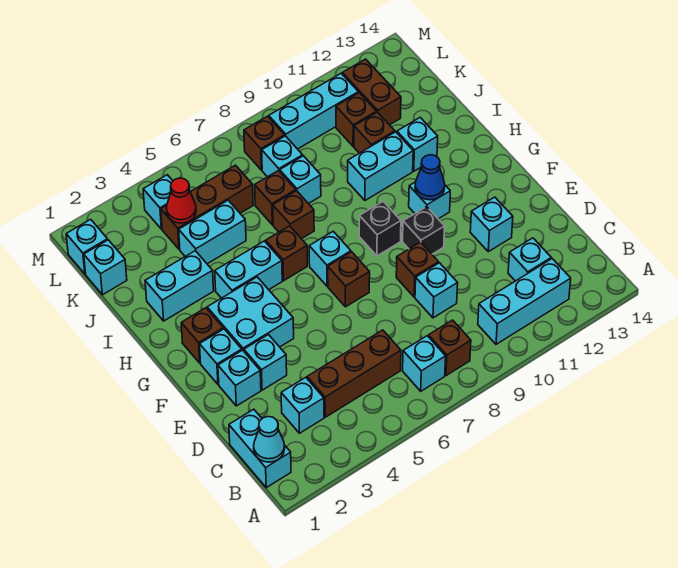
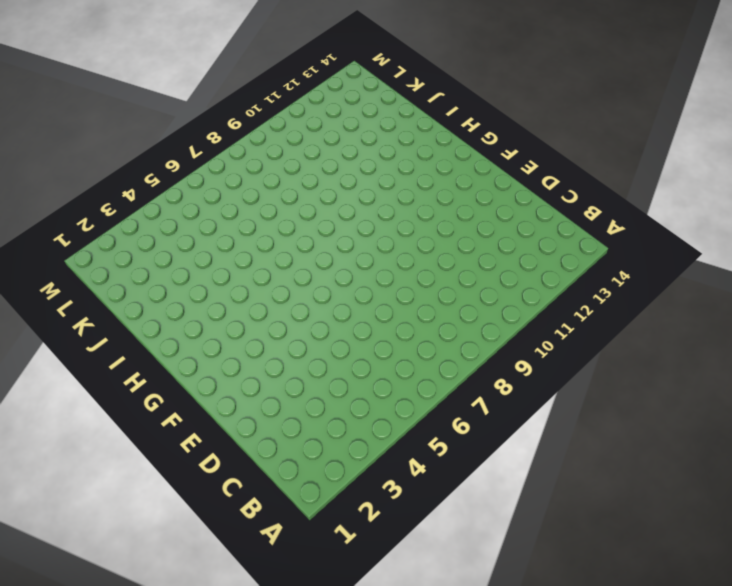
none -> cyan 1x2 brick [229,409,291,488]
none -> cyan 1x1 brick [403,336,446,391]
none -> brown 1x1 brick [428,320,471,376]
none -> cyan 1x3 brick [478,259,571,344]

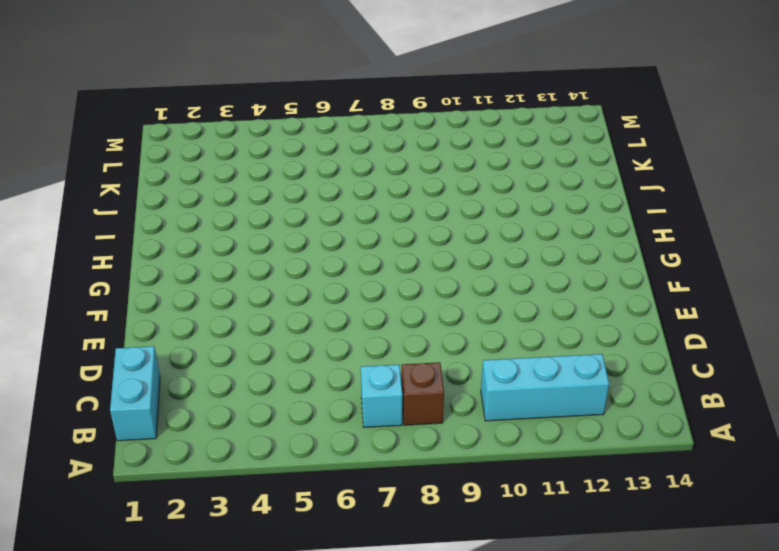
none -> cyan 1x1 brick [281,377,324,433]
none -> brown 1x3 brick [307,330,401,417]
none -> cyan 1x1 brick [508,238,551,281]
none -> cyan 1x1 brick [415,263,458,318]

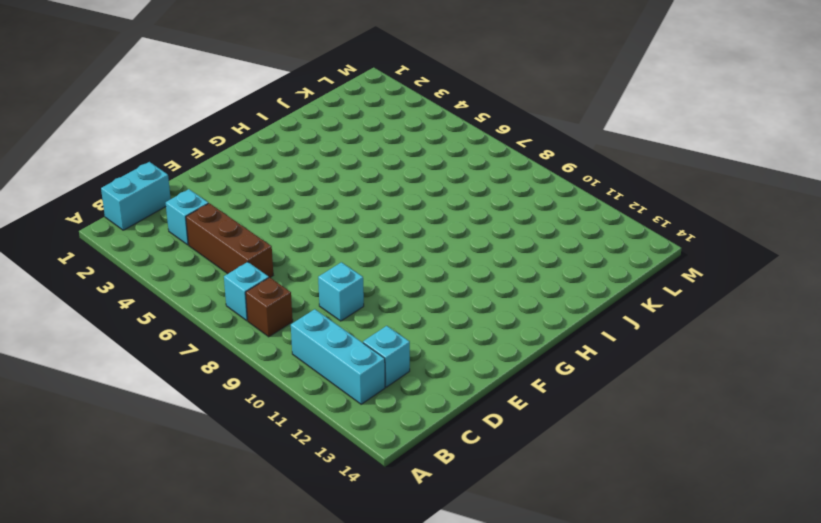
none -> cyan 1x1 brick [218,350,261,406]
none -> cyan 1x1 brick [244,335,287,390]
none -> brown 1x1 brick [396,242,439,297]
none -> cyan 1x1 brick [470,197,513,252]

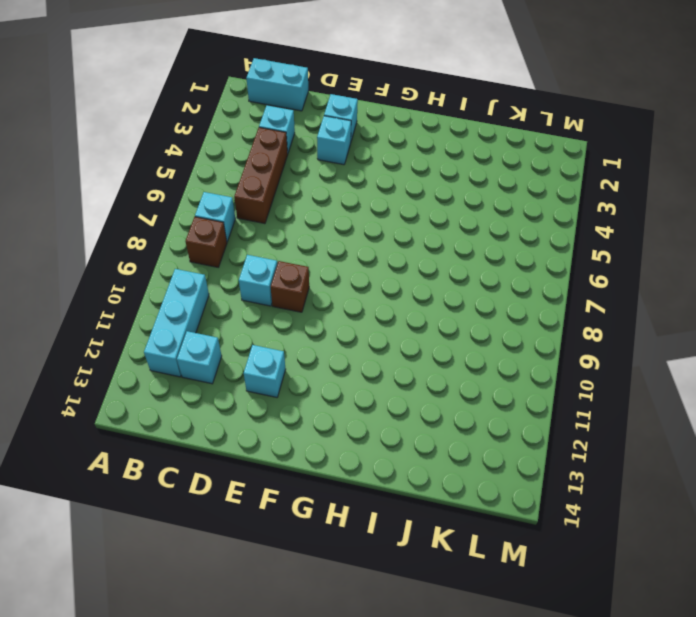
none -> cyan 1x1 brick [200,329,242,384]
none -> cyan 2x2 brick [207,277,294,351]
none -> brown 1x1 brick [328,252,370,307]
none -> black 1x1 brick [403,207,445,254]

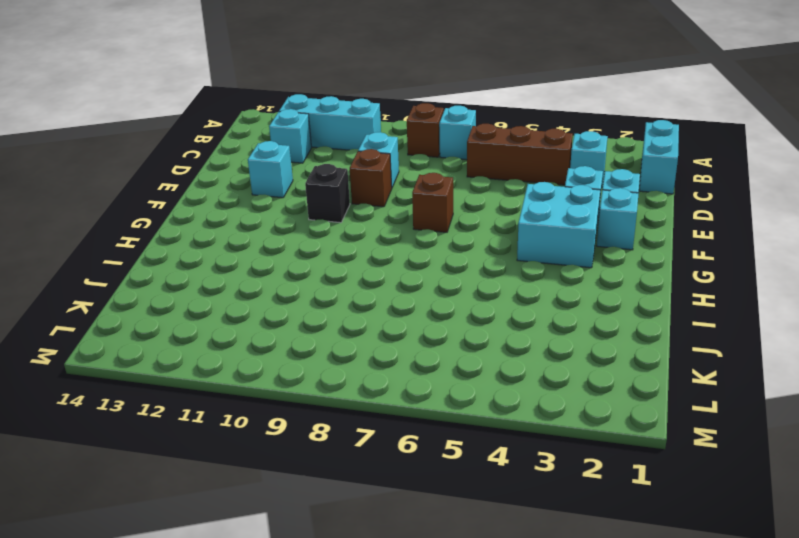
none -> brown 1x1 brick [181,308,223,363]
none -> cyan 1x1 brick [309,231,351,286]
none -> black 1x1 brick [359,202,401,256]
none -> cyan 1x1 brick [409,182,450,219]

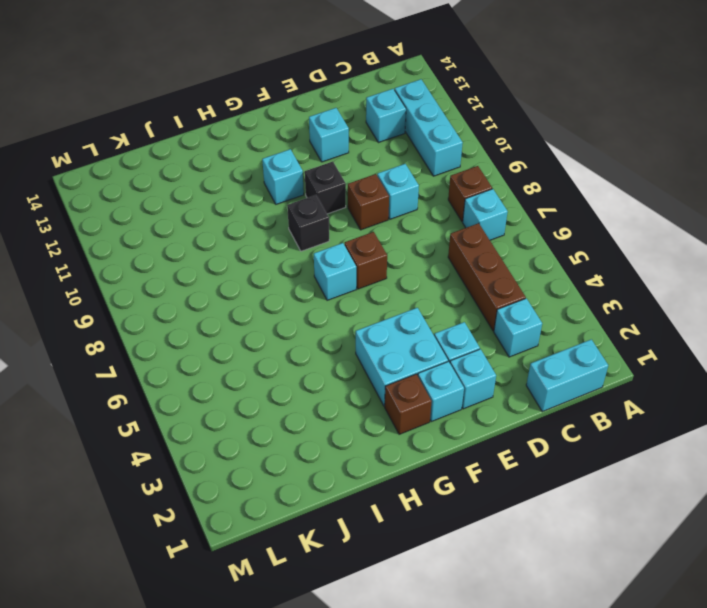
none -> cyan 1x2 brick [215,241,282,298]
none -> brown 1x1 brick [266,226,307,281]
none -> cyan 1x2 brick [145,251,214,321]
none -> brown 1x1 brick [273,191,314,239]

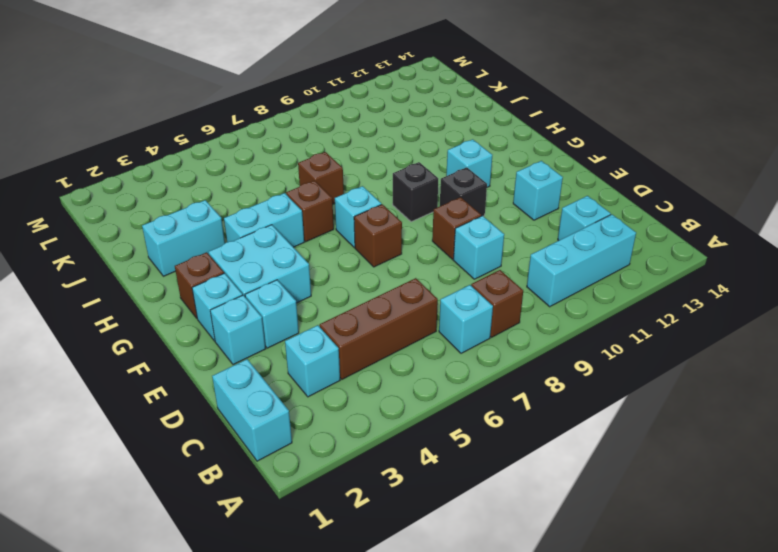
none -> cyan 1x2 brick [348,132,413,200]
none -> cyan 1x1 brick [397,118,438,171]
none -> cyan 1x2 brick [179,200,246,264]
none -> brown 1x1 brick [255,171,296,225]

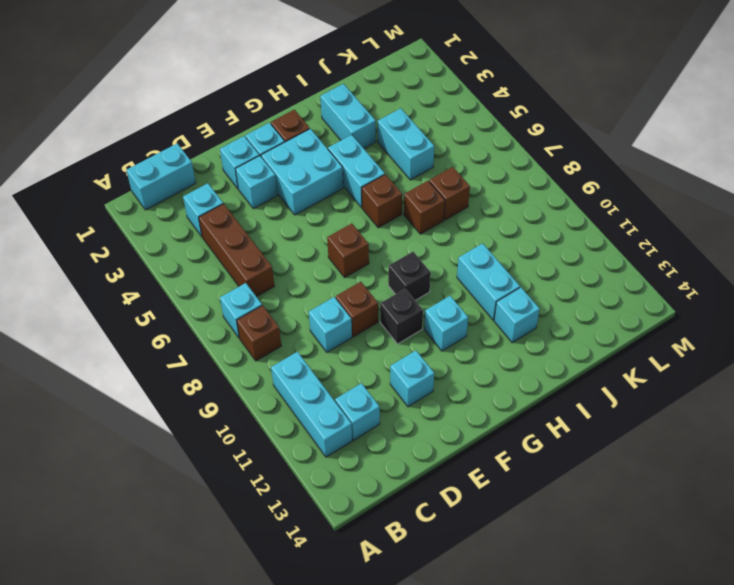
none -> cyan 1x1 brick [309,231,351,286]
none -> cyan 1x1 brick [280,156,321,204]
none -> brown 1x1 brick [354,112,395,153]
none -> cyan 1x1 brick [84,240,127,295]

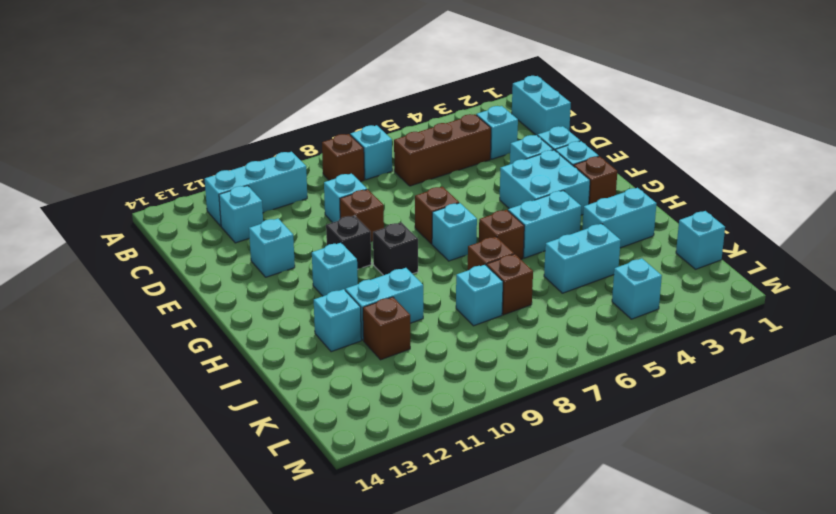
none -> brown 1x3 brick [161,165,253,249]
none -> cyan 1x1 brick [262,136,303,177]
none -> brown 1x1 brick [336,93,377,146]
none -> brown 1x2 brick [342,59,401,125]

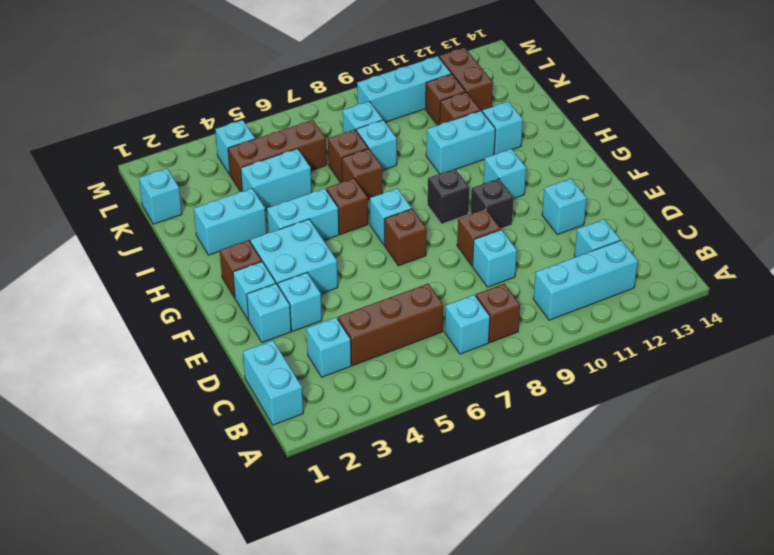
none -> cyan 1x1 brick [66,219,108,274]
none -> brown 1x1 brick [244,116,285,170]
none -> cyan 1x1 cone [254,417,285,462]
none -> blue 1x1 cone [415,155,445,200]

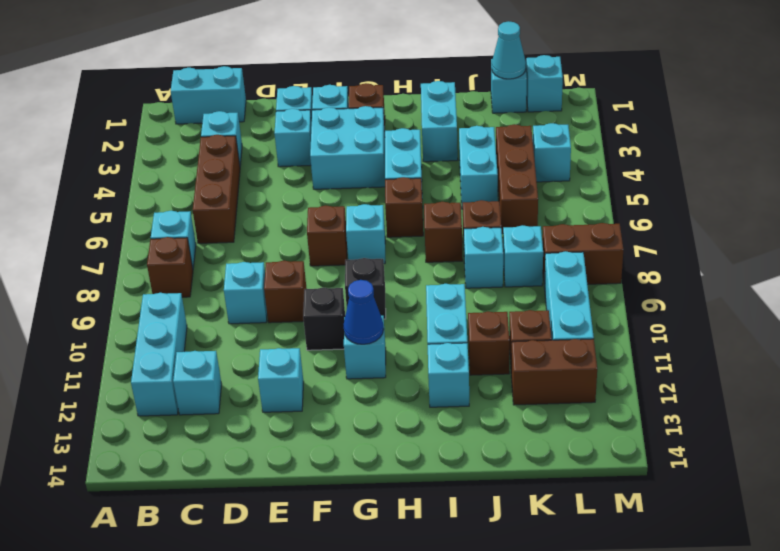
cyan 1x1 cone [492,21,526,79] -> cyan 1x1 cone moved to [254,417,285,462]
brown 1x2 brick [542,223,623,284] -> brown 1x1 brick [244,116,285,170]
none -> red 1x1 cone [166,178,196,223]

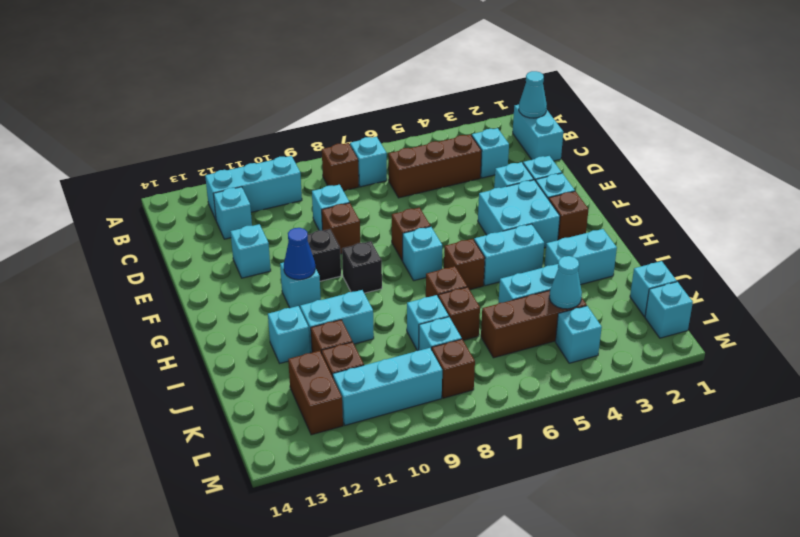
cyan 1x1 cone [549,256,582,309] -> red 1x1 cone [166,178,196,223]

